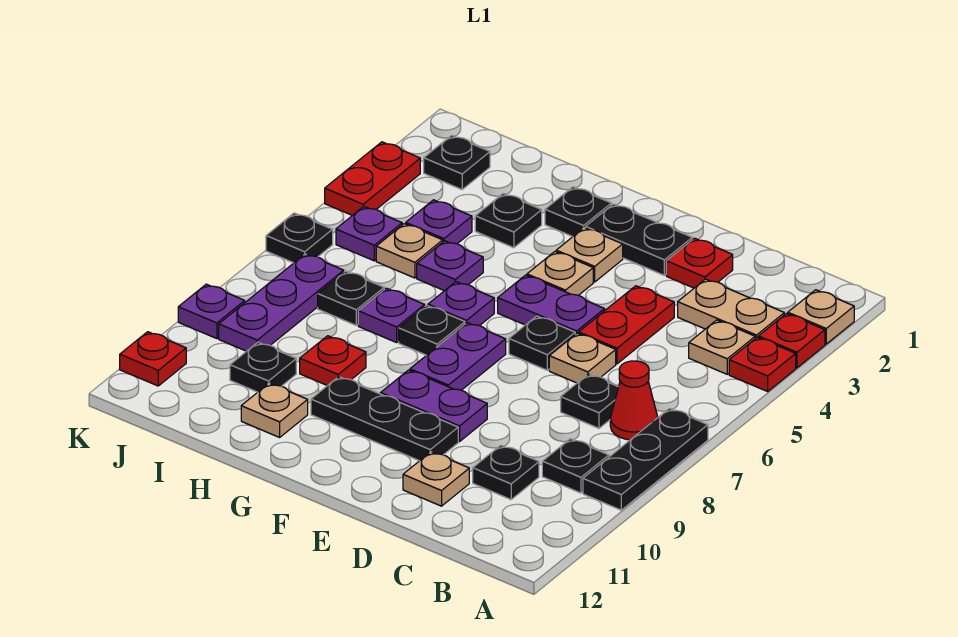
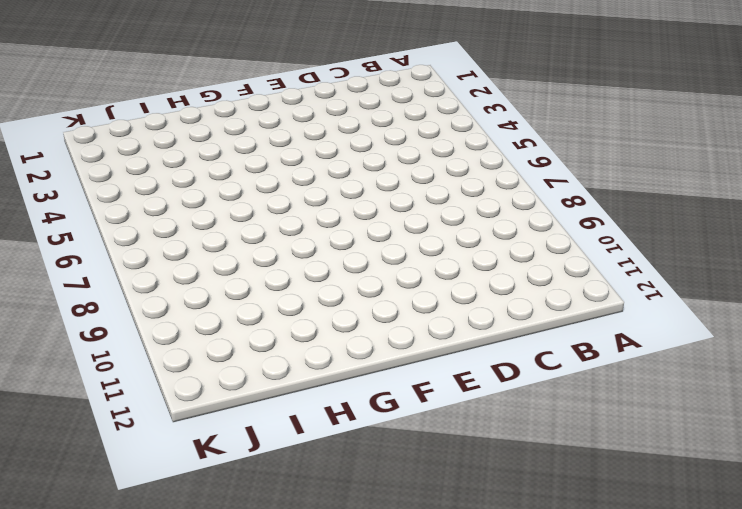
none -> tan 1x1 plate [788,290,854,344]
none -> red 1x1 plate [759,314,825,368]
none -> red 1x1 plate [729,337,796,391]
none -> black 1x3 plate [583,408,708,510]

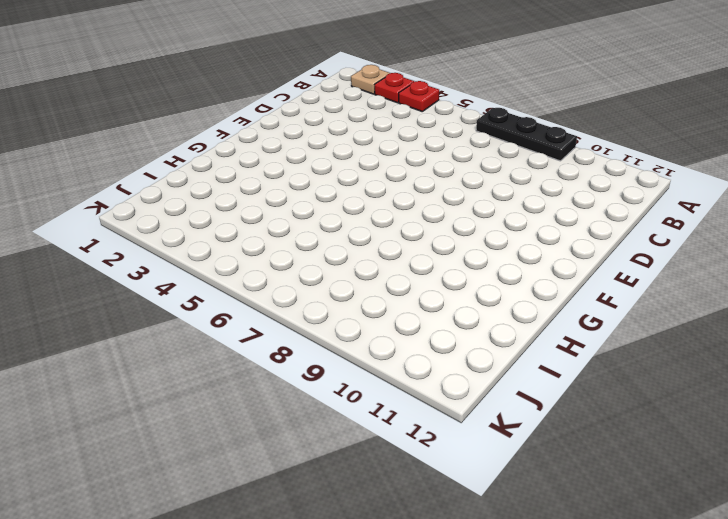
none -> tan 1x2 plate [678,279,784,338]
none -> tan 1x1 plate [689,320,755,374]
none -> red 1x1 cone [610,361,658,440]
none -> black 1x1 plate [542,439,609,493]

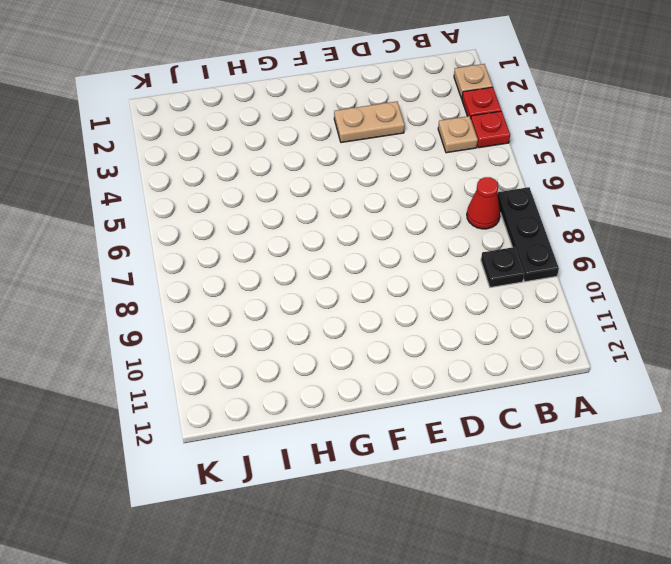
tan 1x2 plate [334,101,405,143] -> tan 1x2 plate moved to [678,279,784,338]
none -> black 1x1 plate [561,374,618,428]
none -> black 1x1 plate [473,445,539,499]
none -> red 1x1 plate [666,238,733,288]
none -> red 1x2 plate [579,286,674,364]

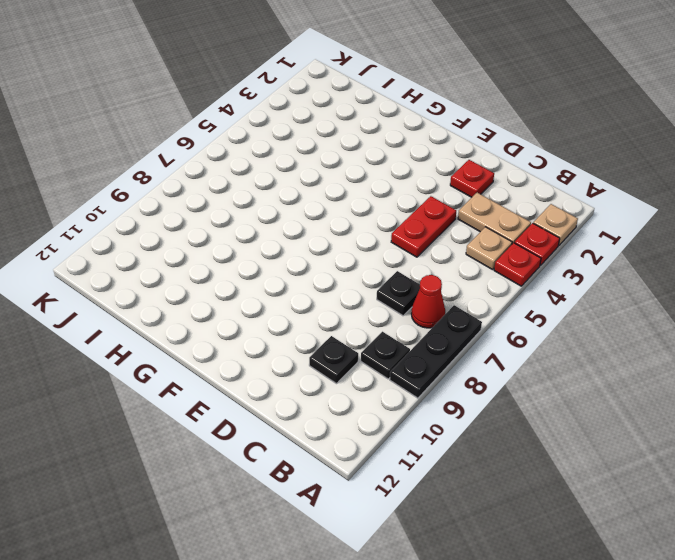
none -> tan 1x1 plate [549,333,616,383]
none -> tan 1x1 plate [403,452,469,506]
none -> black 1x2 plate [586,204,692,275]
none -> purple 1x2 plate [498,275,605,334]

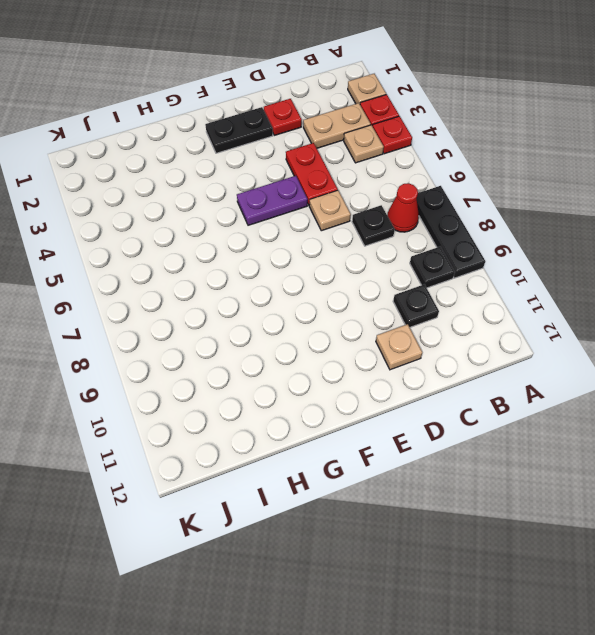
none -> black 1x1 plate [509,316,575,370]
none -> purple 1x2 plate [381,370,487,442]
none -> black 1x3 plate [311,377,458,461]
none -> tan 1x1 plate [556,228,623,282]

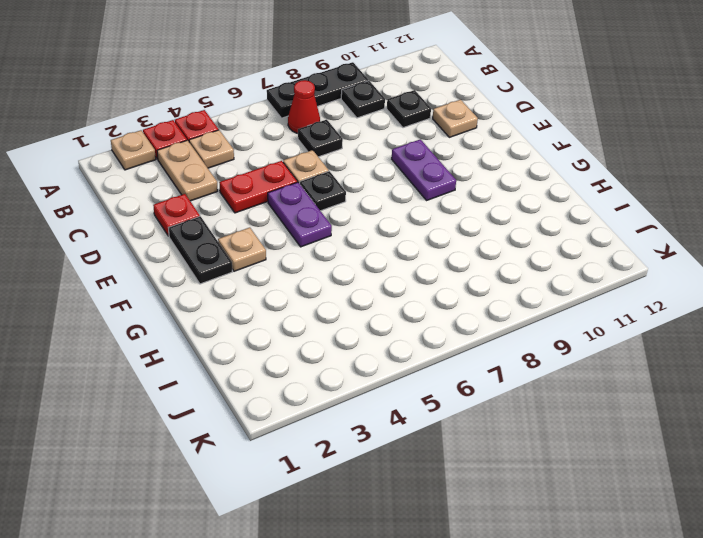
none -> black 1x3 plate [311,377,458,461]
none -> tan 1x1 plate [527,252,593,295]
none -> purple 1x2 plate [410,323,506,390]
none -> black 1x1 plate [545,187,611,237]

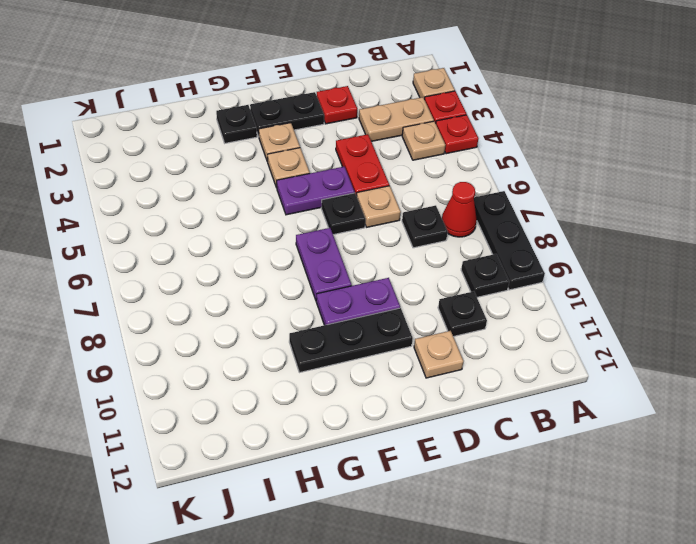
none -> purple 1x1 plate [428,282,494,326]
none -> black 1x1 plate [399,305,465,355]
none -> black 1x1 plate [475,193,542,248]
none -> purple 1x1 plate [417,241,483,291]

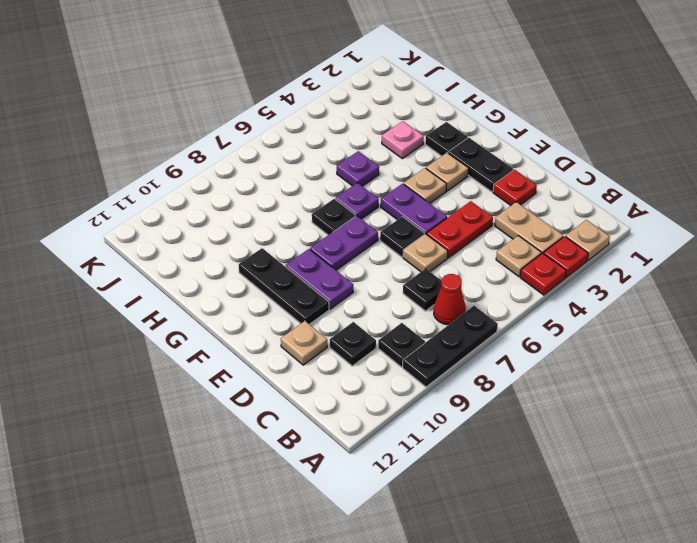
pink 1x1 plate [382,121,424,159] -> black 1x1 plate [475,193,542,248]
none -> purple 1x1 plate [358,288,425,343]
none -> red 1x1 plate [300,336,366,386]
none -> tan 1x1 plate [241,383,308,437]
none -> purple 1x1 plate [406,200,472,244]

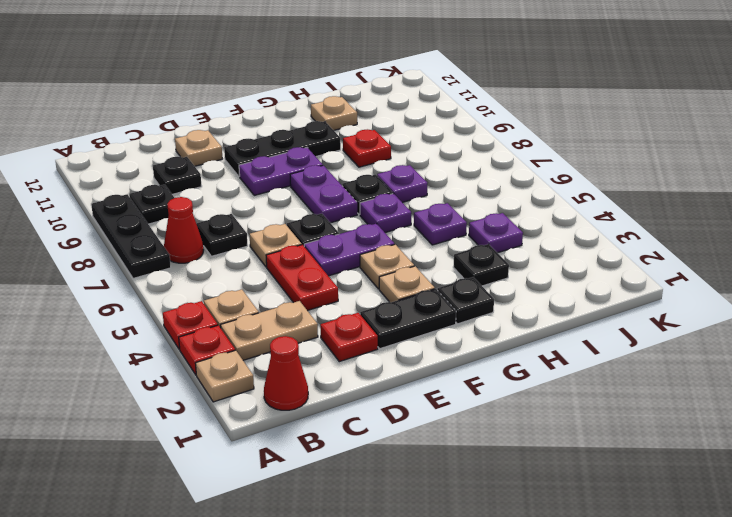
red 1x1 cone [264,336,308,410] -> none
none -> tan 1x1 plate [376,224,443,278]
none -> black 1x1 plate [318,271,384,325]
none -> black 1x1 plate [230,342,296,392]
none -> black 1x1 plate [424,135,490,190]

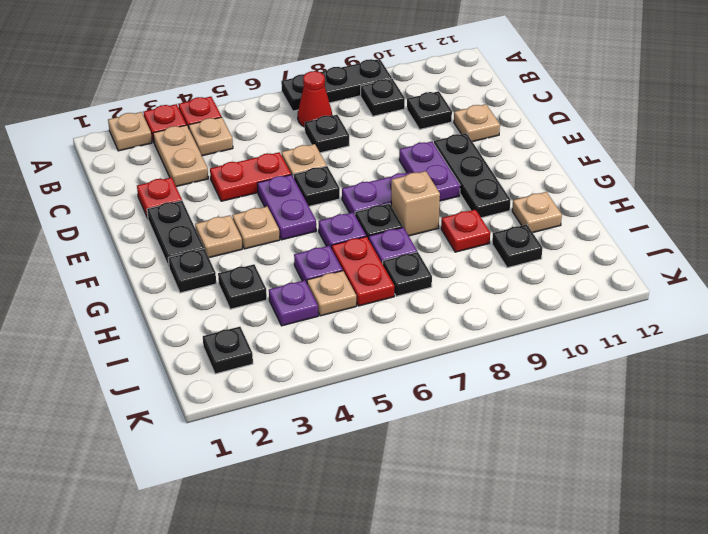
tan 1x1 brick [391,171,440,236] -> none
red 1x2 plate [332,236,394,306] -> red 1x2 plate turned to [325,142,420,215]
none -> purple 1x1 plate [336,207,402,261]
none -> purple 1x3 plate [219,254,344,351]
none -> black 1x1 plate [266,213,333,263]
none -> purple 1x1 plate [178,284,245,339]

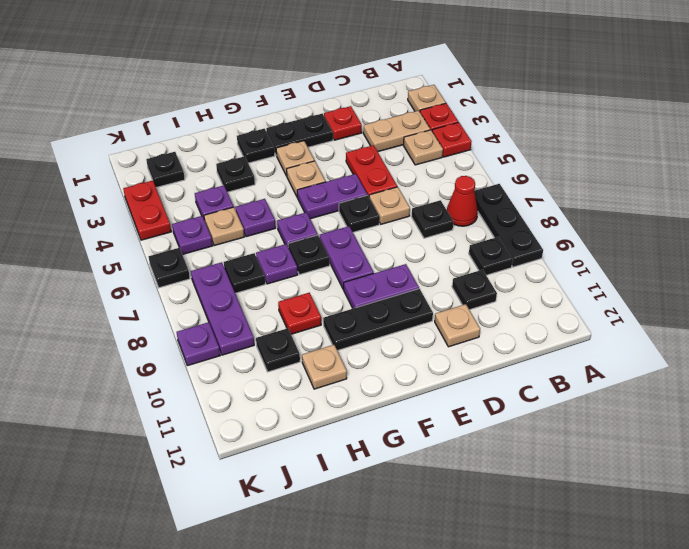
none -> red 1x1 plate [120,332,186,386]

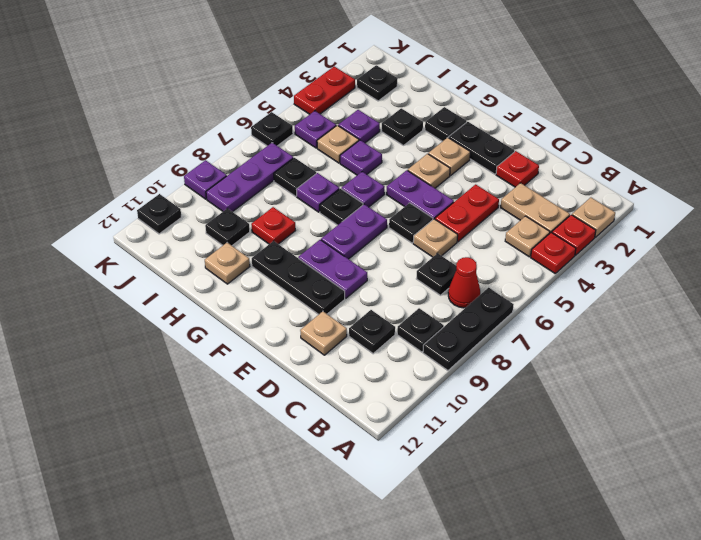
black 1x1 plate [137,194,181,234] -> red 1x1 plate [120,332,186,386]

